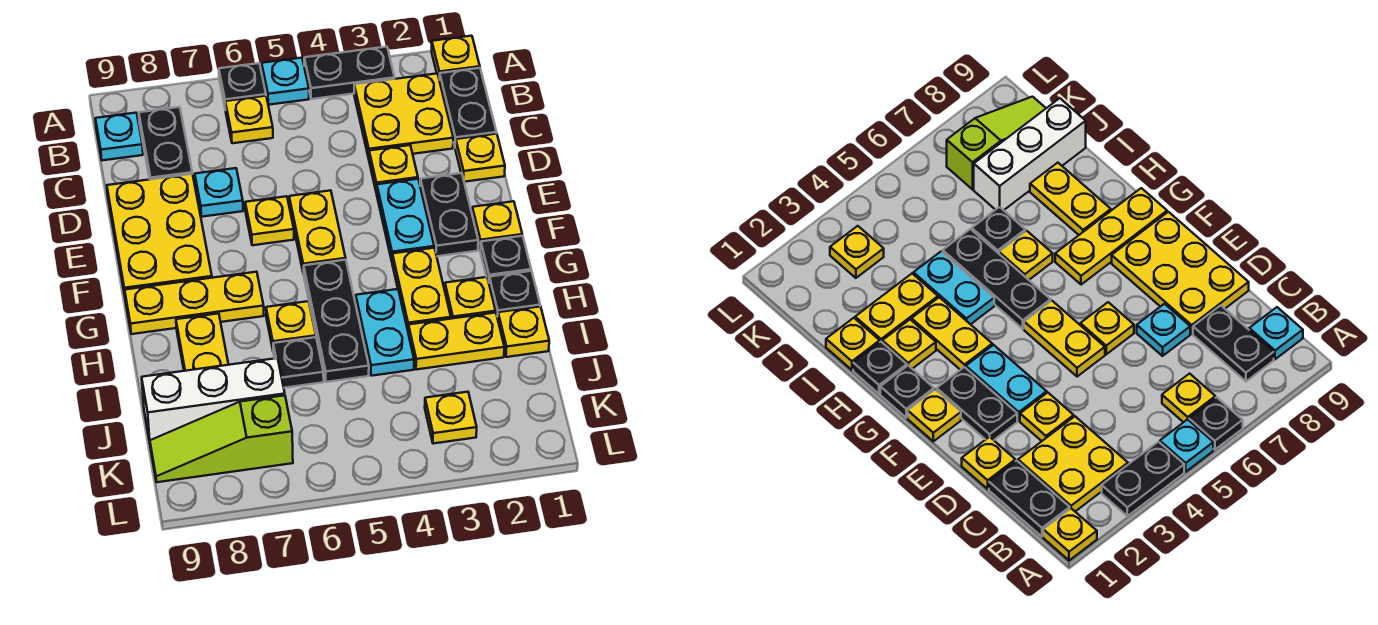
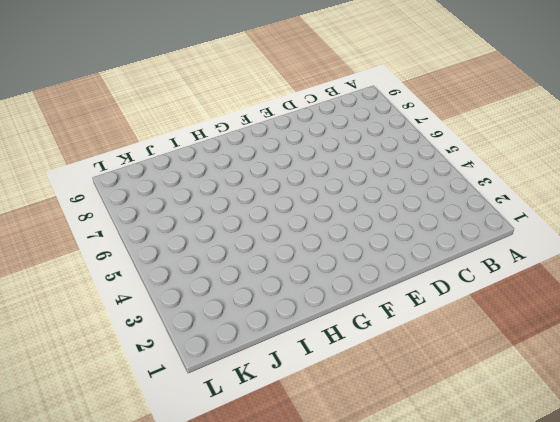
none -> yellow 1x1 plate [432,36,480,80]
none -> black 1x2 plate [304,47,395,99]
none -> cyan 1x1 plate [262,58,309,105]
none -> black 1x1 plate [219,63,266,110]

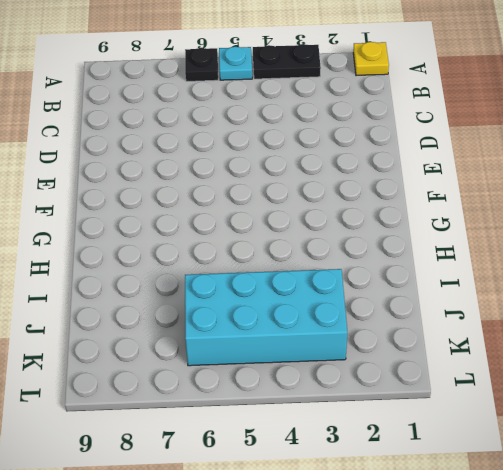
cyan 2x4 brick [185,269,347,366] -> yellow 1x1 plate [425,392,477,444]
none -> black 1x2 plate [439,68,497,148]
none -> yellow 2x2 plate [354,74,453,158]
none -> yellow 1x1 plate [225,96,273,143]
none -> black 1x2 plate [139,107,192,179]

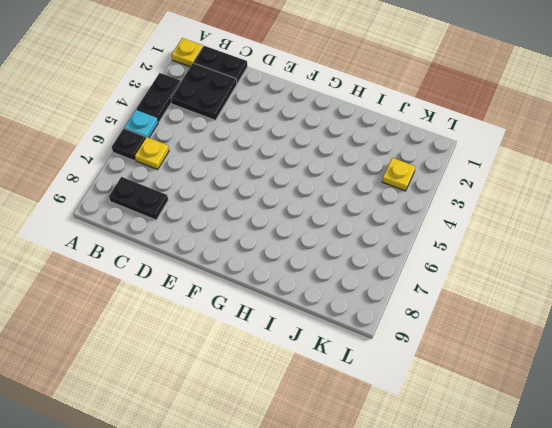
black 2x2 plate [171,63,237,120] -> yellow 2x2 plate [354,74,453,158]
none -> cyan 1x1 plate [95,113,143,160]
none -> yellow 1x1 plate [455,134,505,182]
none -> yellow 1x1 plate [369,145,418,193]
none -> cyan 1x1 plate [195,168,243,217]

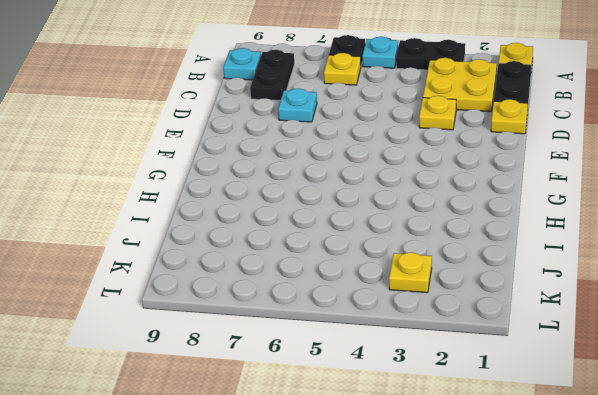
none -> yellow 2x3 plate [107,174,212,294]
none -> black 1x2 plate [420,173,478,256]
none -> cyan 1x2 plate [377,179,434,261]
none -> yellow 1x2 plate [289,190,346,274]

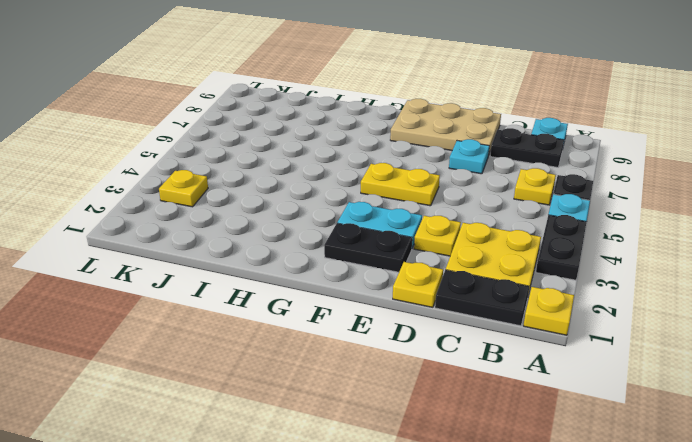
tan 2x3 plate [390,99,501,156] -> yellow 2x3 plate [107,174,212,294]
none -> yellow 1x1 plate [245,196,294,245]
none -> yellow 1x1 plate [472,201,522,250]
none -> black 1x1 plate [480,236,531,281]
none -> yellow 1x2 plate [392,248,451,330]

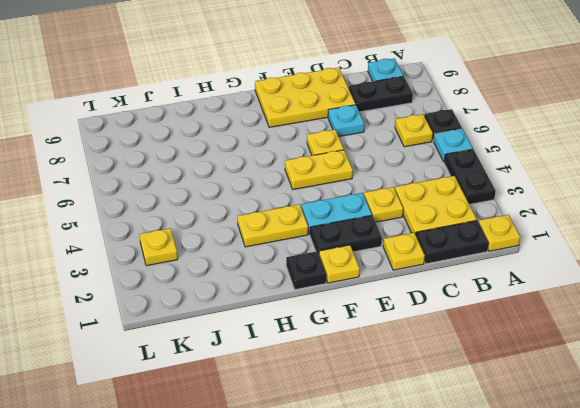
none -> black 1x3 plate [304,260,369,382]
none -> yellow 1x3 plate [125,272,264,334]
none -> black 1x1 plate [489,271,540,318]
none -> yellow 1x1 plate [445,277,496,319]

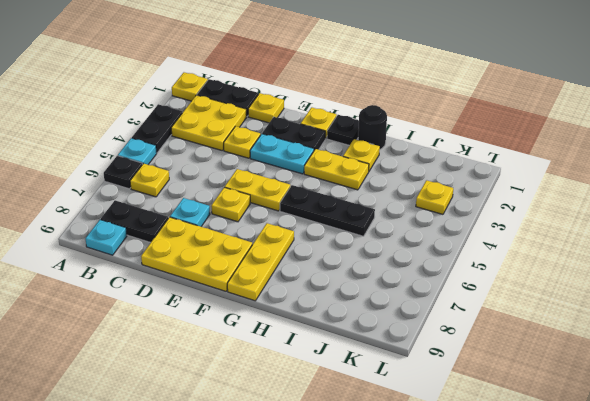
black 1x1 round brick [358,105,387,149] -> black 1x1 plate [489,271,540,318]
none -> cyan 1x2 plate [356,289,414,376]
none -> yellow 1x1 plate [266,301,316,349]
none -> yellow 1x2 plate [176,313,229,371]
none -> yellow 1x1 plate [498,306,549,357]

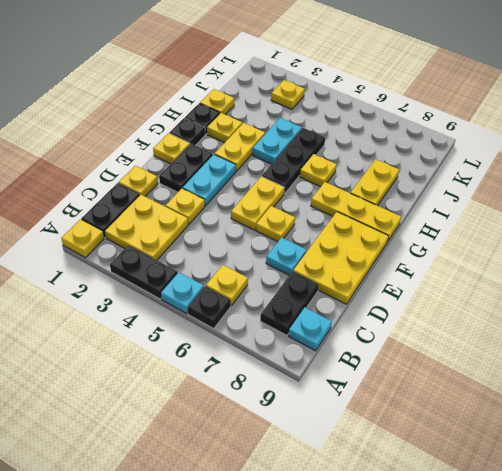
none -> yellow 1x2 plate [408,313,504,370]
none -> black 1x1 plate [273,337,324,388]
none -> white 1x3 brick [142,358,285,441]
none -> lime 1x3 slope [150,395,293,482]

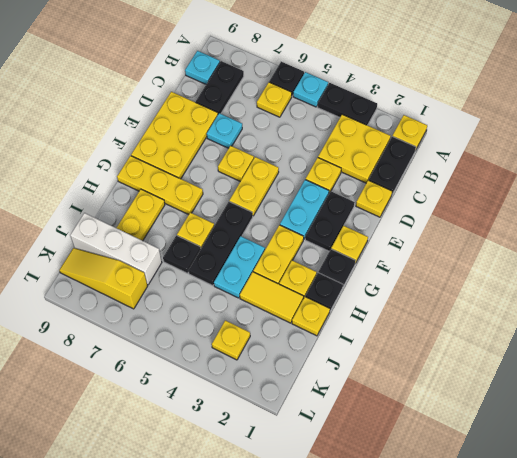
yellow 1x2 tile [240,272,303,323] -> yellow 1x2 plate [408,313,504,370]
yellow 1x3 slope [59,248,147,309] -> lime 1x3 slope [150,395,293,482]

